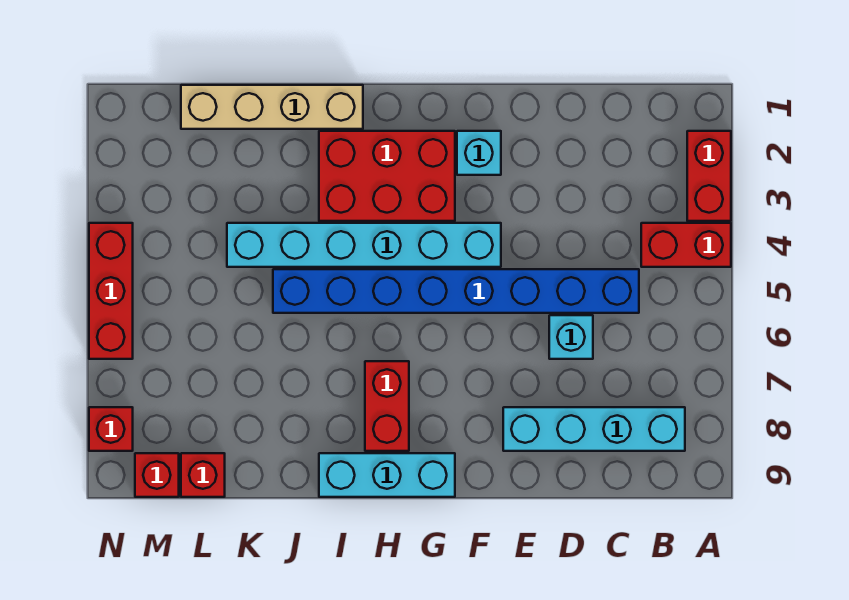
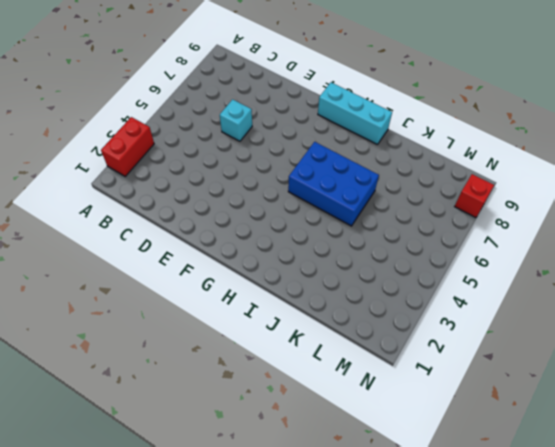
blue 2x3 brick [288,142,379,226] -> blue 1x8 brick [273,269,639,313]
none -> red 1x2 brick [641,223,731,267]
none -> cyan 1x4 brick [503,407,685,451]
none -> cyan 1x1 brick [457,131,501,175]

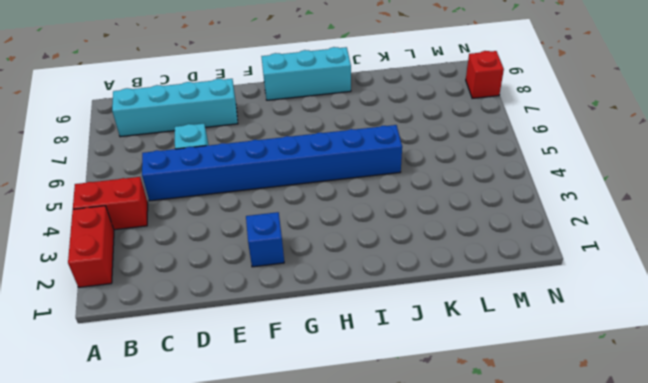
blue 1x1 brick [246,212,284,267] -> cyan 1x1 brick [457,131,501,175]
none -> cyan 1x6 brick [227,223,501,267]
none -> red 2x3 brick [319,131,455,221]
none -> red 1x2 brick [365,361,409,451]

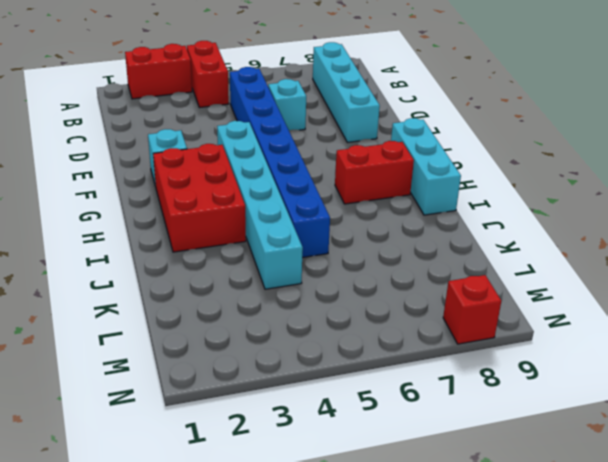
none -> tan 1x4 brick [181,85,363,129]
none -> red 1x1 brick [181,453,225,497]
none -> red 1x1 brick [135,453,179,497]

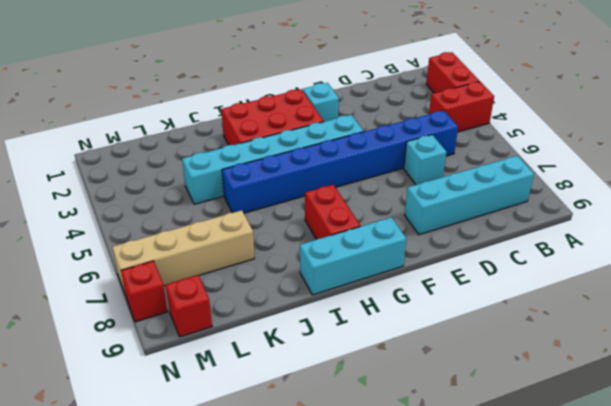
tan 1x4 brick [112,210,255,295] -> tan 1x4 brick moved to [181,85,363,129]
none -> red 1x1 brick [181,453,225,497]
none -> red 1x3 brick [89,223,133,359]

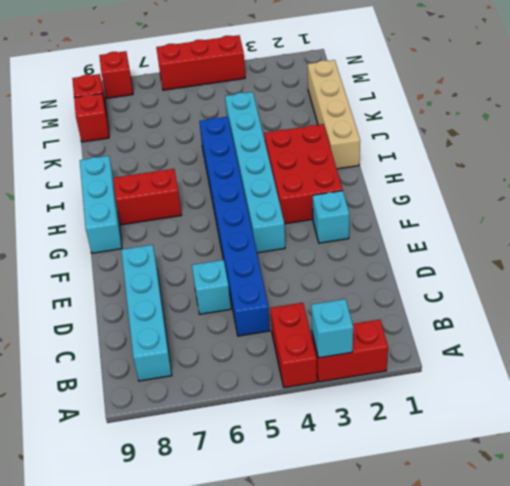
cyan 1x1 brick [311,299,353,358] -> none

